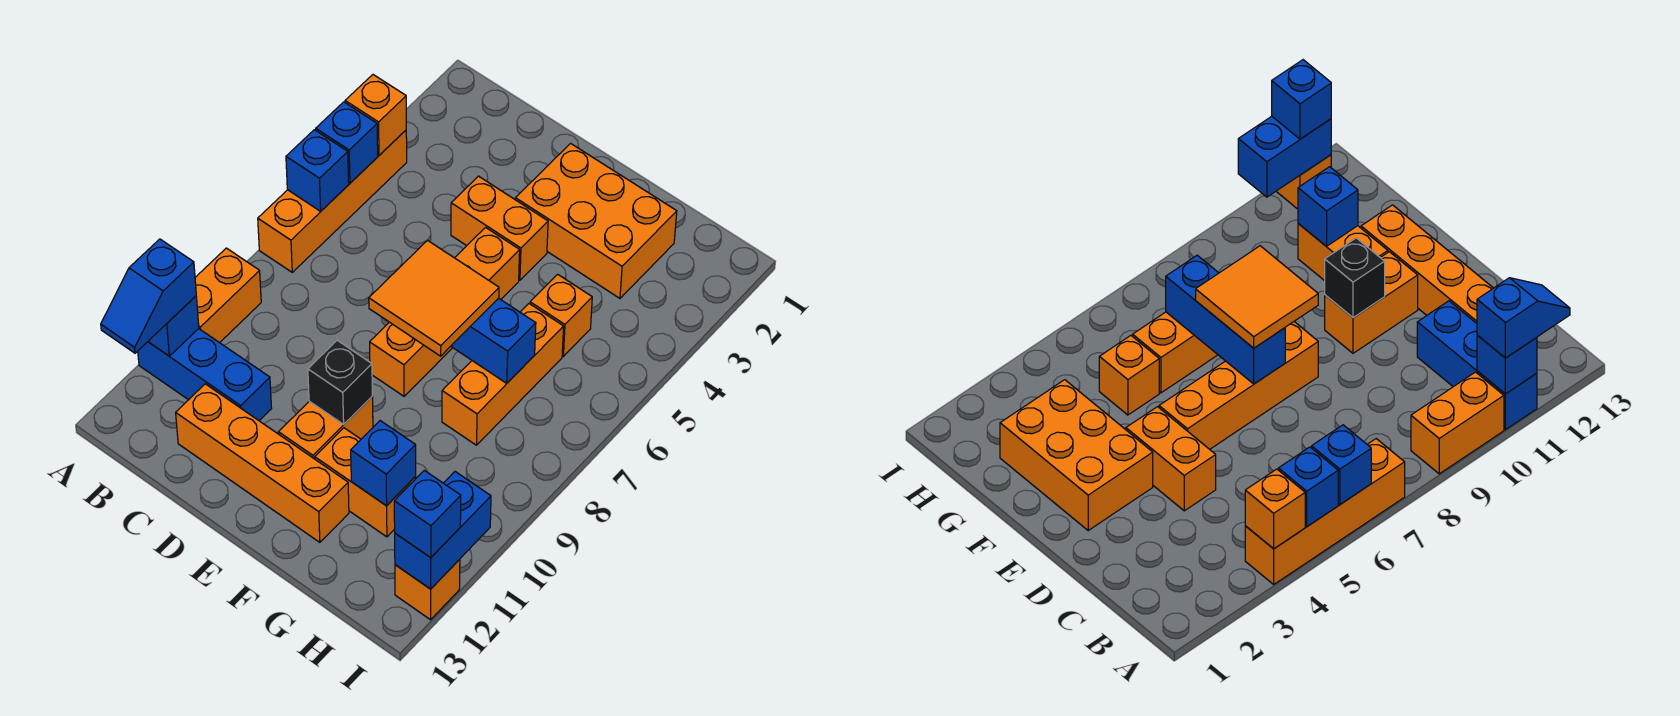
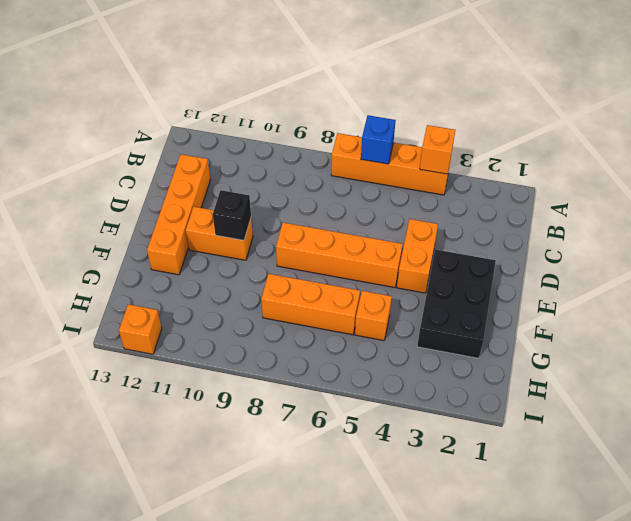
black 2x3 brick [417,250,496,358] -> orange 2x3 brick [515,144,677,298]
none -> orange 1x2 brick [195,248,261,343]
none -> blue 1x3 brick [138,329,272,421]
none -> orange 1x2 brick [315,428,416,537]

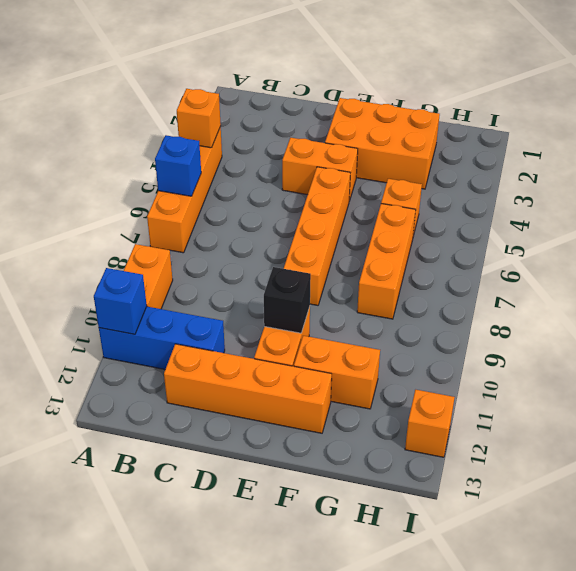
none -> blue 1x1 brick [316,102,378,183]
none -> blue 1x3 brick [451,298,536,383]
none -> blue 1x1 brick [351,421,416,506]

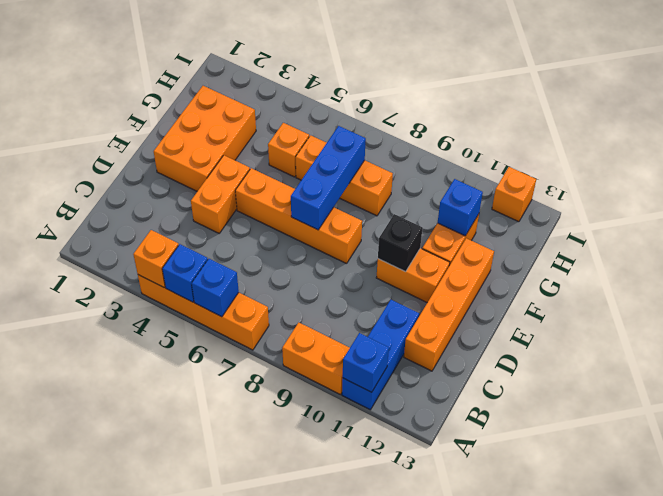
none -> blue 1x2 brick [395,472,491,589]
none -> blue 1x2 slope [101,239,196,353]
none -> orange 2x2 tile [369,241,499,356]

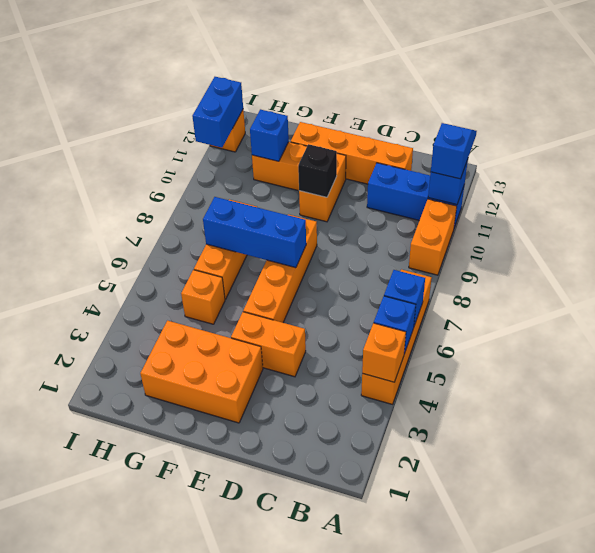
none -> orange 2x2 tile [369,241,499,356]
none -> blue 1x1 brick [394,470,461,558]

